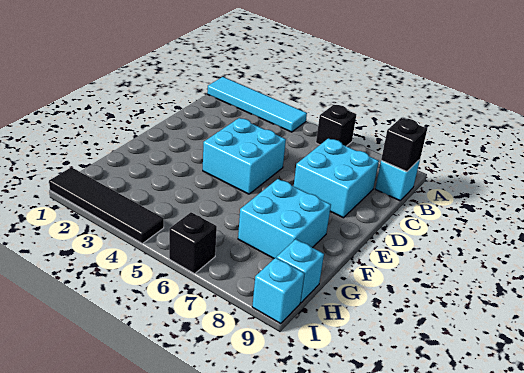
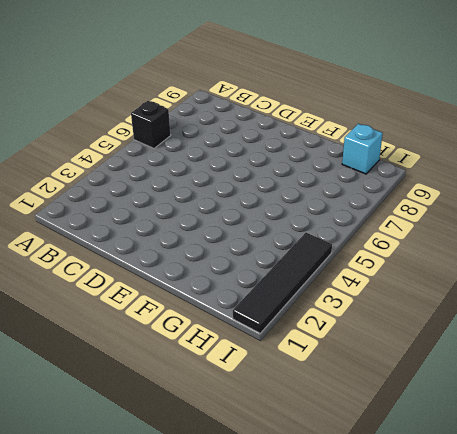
none -> cyan 1x4 tile [207,77,307,132]
none -> cyan 1x1 brick [375,160,420,201]

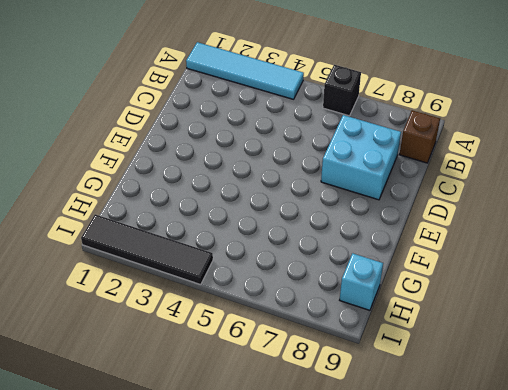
brown 1x1 brick [399,110,440,163] -> cyan 1x1 brick [375,160,420,201]
none -> cyan 2x2 brick [203,118,286,194]
none -> cyan 2x2 brick [238,179,331,258]

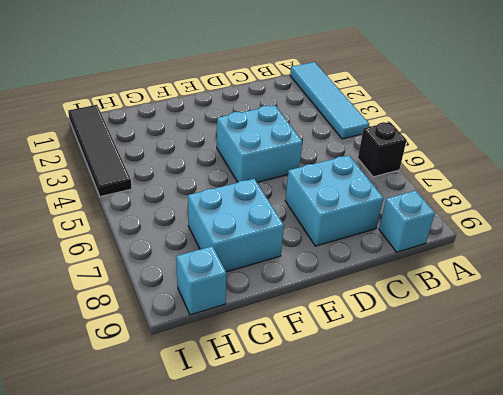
none -> black 1x1 brick [169,212,217,274]
none -> cyan 1x1 brick [252,258,305,324]

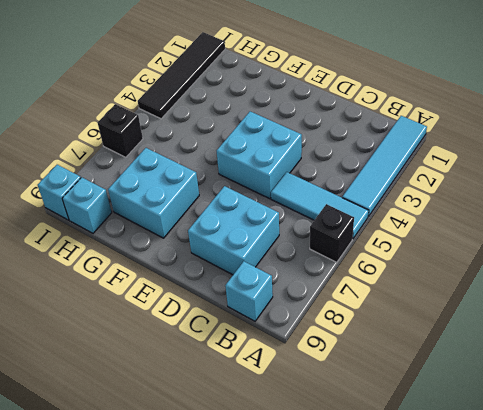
cyan 1x3 tile [271,172,369,239] -> none
none -> black 1x1 brick [381,118,427,172]

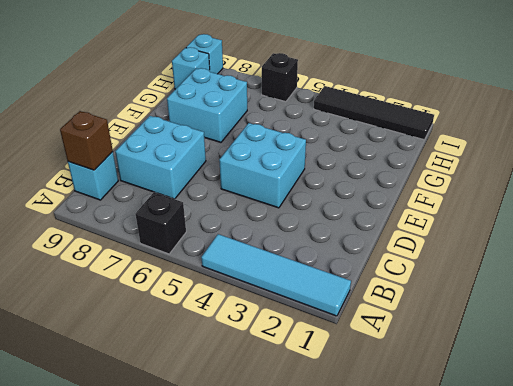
brown 1x1 brick [60,111,113,170] -> black 1x1 brick [381,118,427,172]

